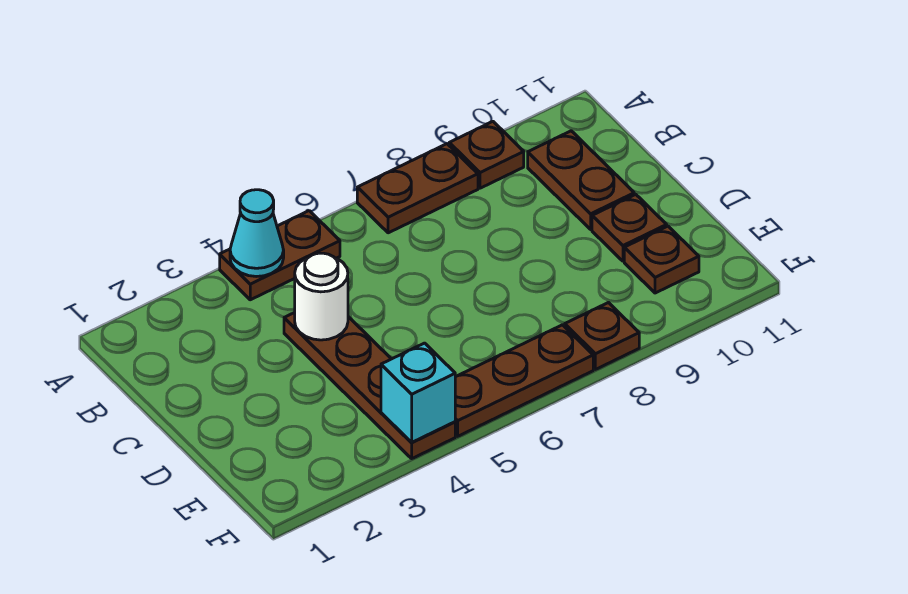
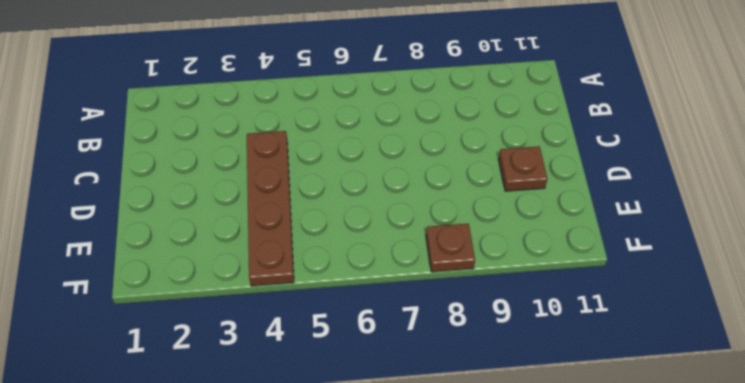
none -> brown 1x2 plate [220,211,340,300]
none -> brown 1x2 plate [357,144,478,233]
none -> brown 1x1 plate [449,122,524,188]

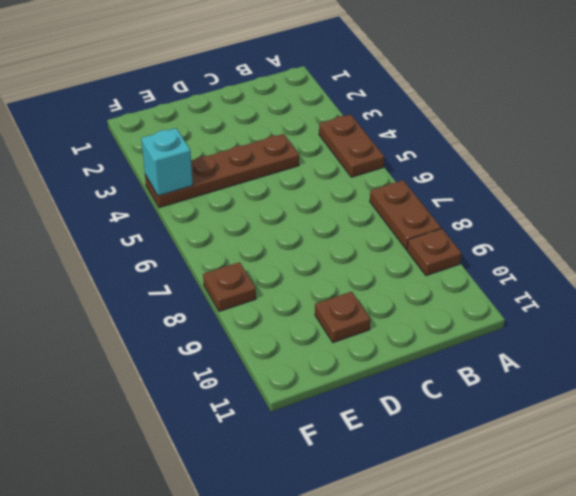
none -> brown 1x2 plate [528,131,634,229]
none -> brown 1x1 plate [624,226,699,293]
none -> brown 1x3 plate [455,325,593,436]

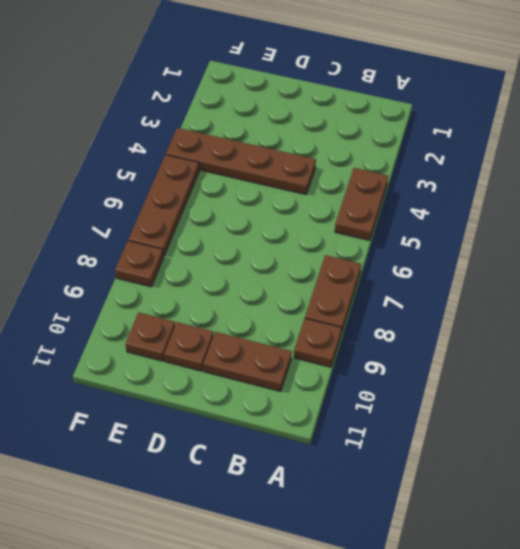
none -> cyan 1x1 cone [230,190,284,277]
none -> white 1x1 round brick [295,253,348,340]
none -> cyan 1x1 brick [381,343,455,443]

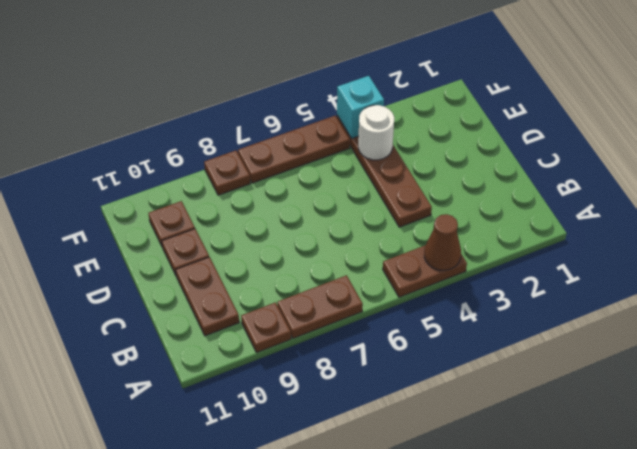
brown 1x1 cone [424,214,461,270] -> cyan 1x1 cone [230,190,284,277]
white 1x1 round brick [358,105,394,160] -> white 1x1 round brick moved to [295,253,348,340]

